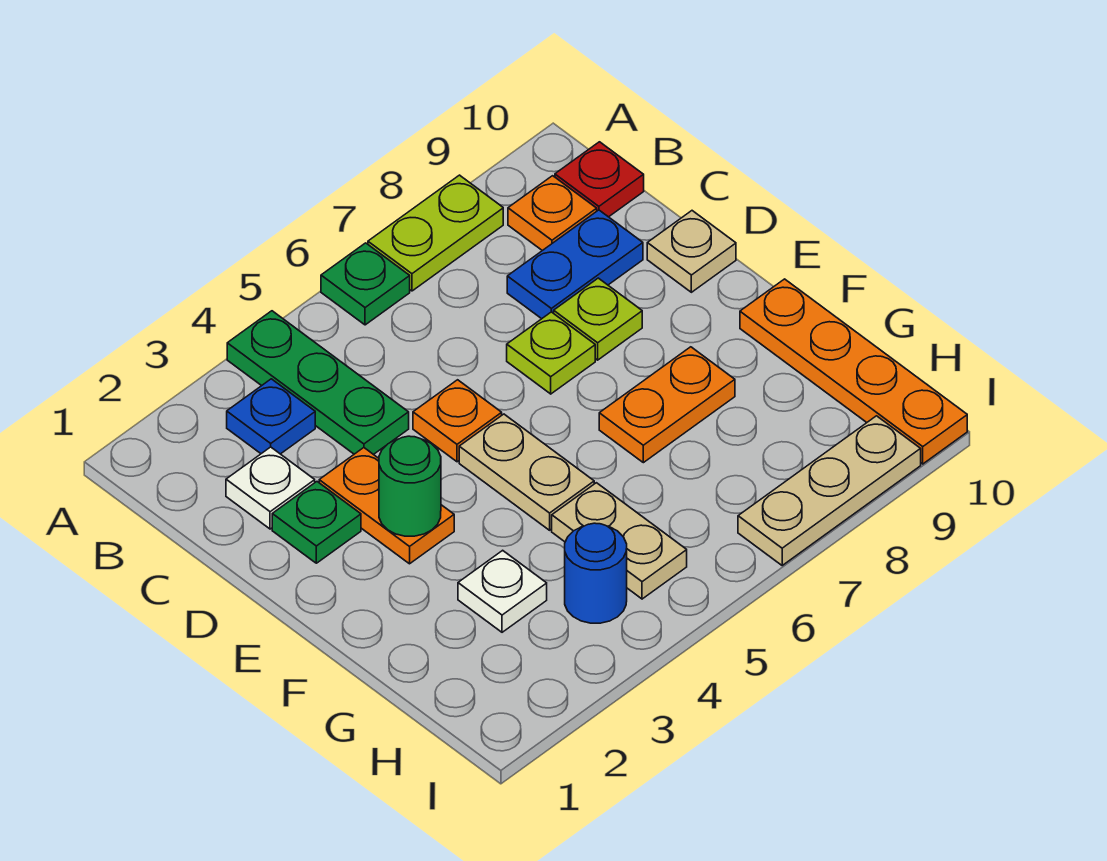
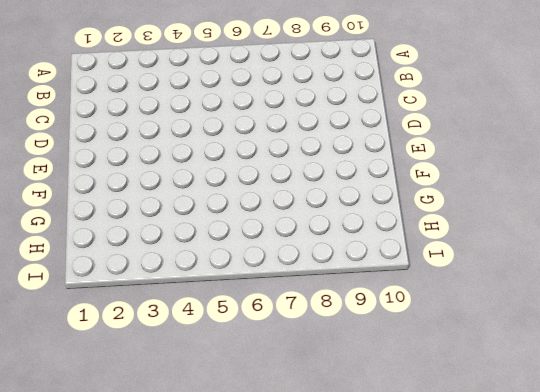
none -> green 1x3 plate [227,311,409,455]
none -> green 1x1 plate [321,243,410,325]
none -> lime 1x2 plate [368,175,503,291]

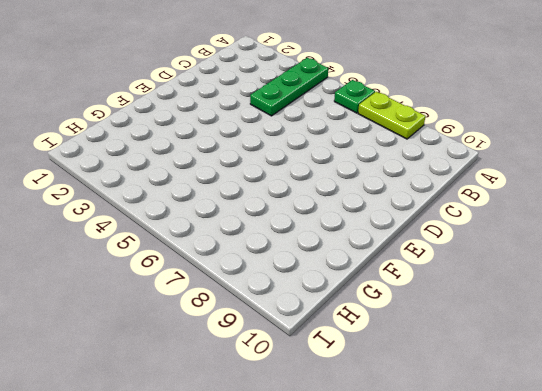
none -> blue 1x1 plate [227,379,315,454]
none -> orange 1x1 plate [508,176,597,251]
none -> red 1x1 plate [555,142,644,217]

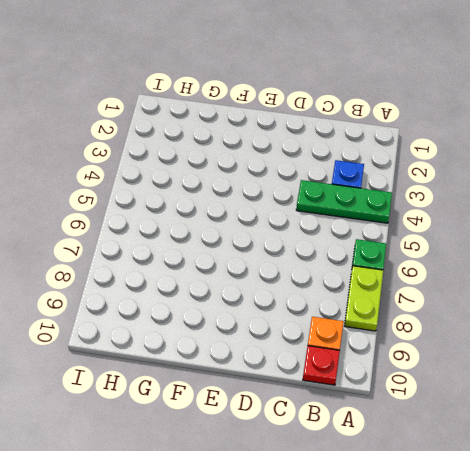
none -> white 1x1 plate [226,447,315,529]
none -> blue 1x2 plate [507,210,643,319]
none -> green 1x1 plate [272,482,361,563]

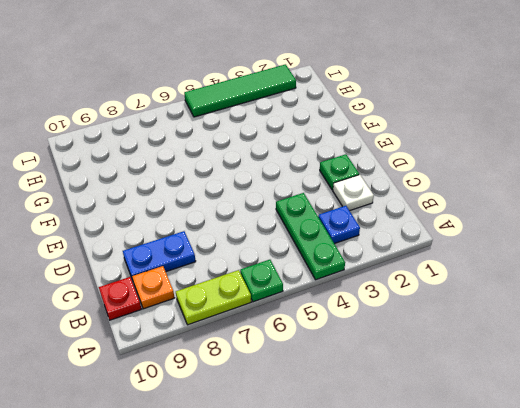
green 1x4 tile [184,64,296,117] -> none
none -> orange 1x2 plate [319,448,454,564]
none -> orange 1x1 plate [413,380,502,462]
none -> lime 1x1 plate [507,312,595,394]

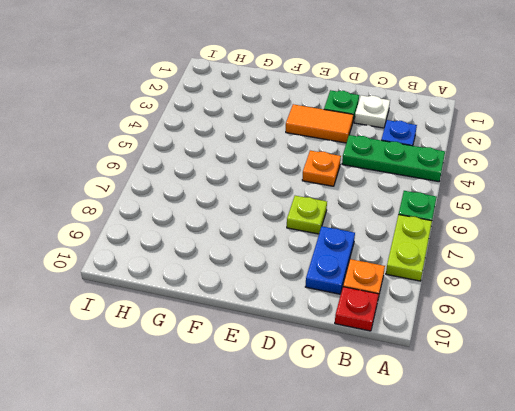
orange 1x2 tile [286,104,353,143] -> orange 1x2 plate [319,448,454,564]
none -> lime 1x1 plate [554,278,642,360]
none -> tan 1x1 plate [647,211,736,292]
none -> tan 1x2 plate [459,414,594,530]

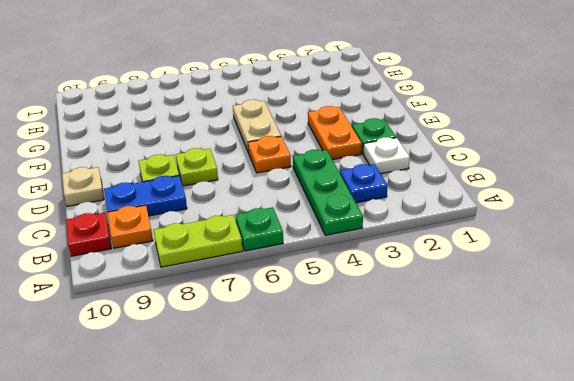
none -> orange 1x2 plate [599,347,735,463]
none -> orange 1x4 plate [740,279,967,464]
none -> white 1x1 plate [458,550,547,632]

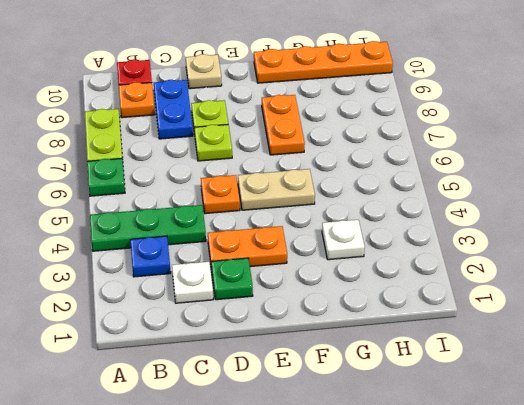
none -> tan 1x2 plate [552,483,687,599]
none -> blue 1x1 round brick [565,523,627,623]
none -> tan 1x3 plate [738,416,921,565]

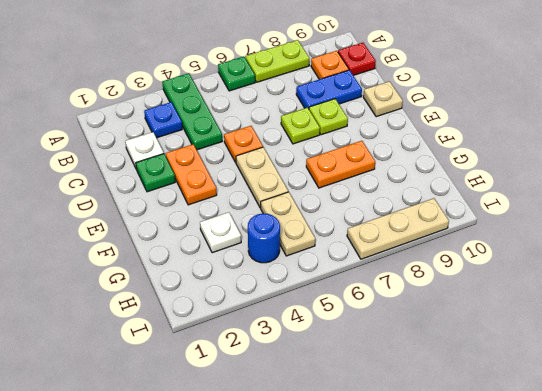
none -> orange 1x4 plate [740,279,967,464]
none -> green 1x1 round brick [379,436,441,536]

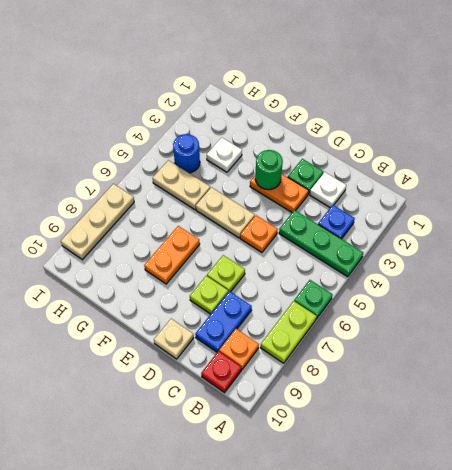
none -> orange 1x4 plate [740,279,967,464]

